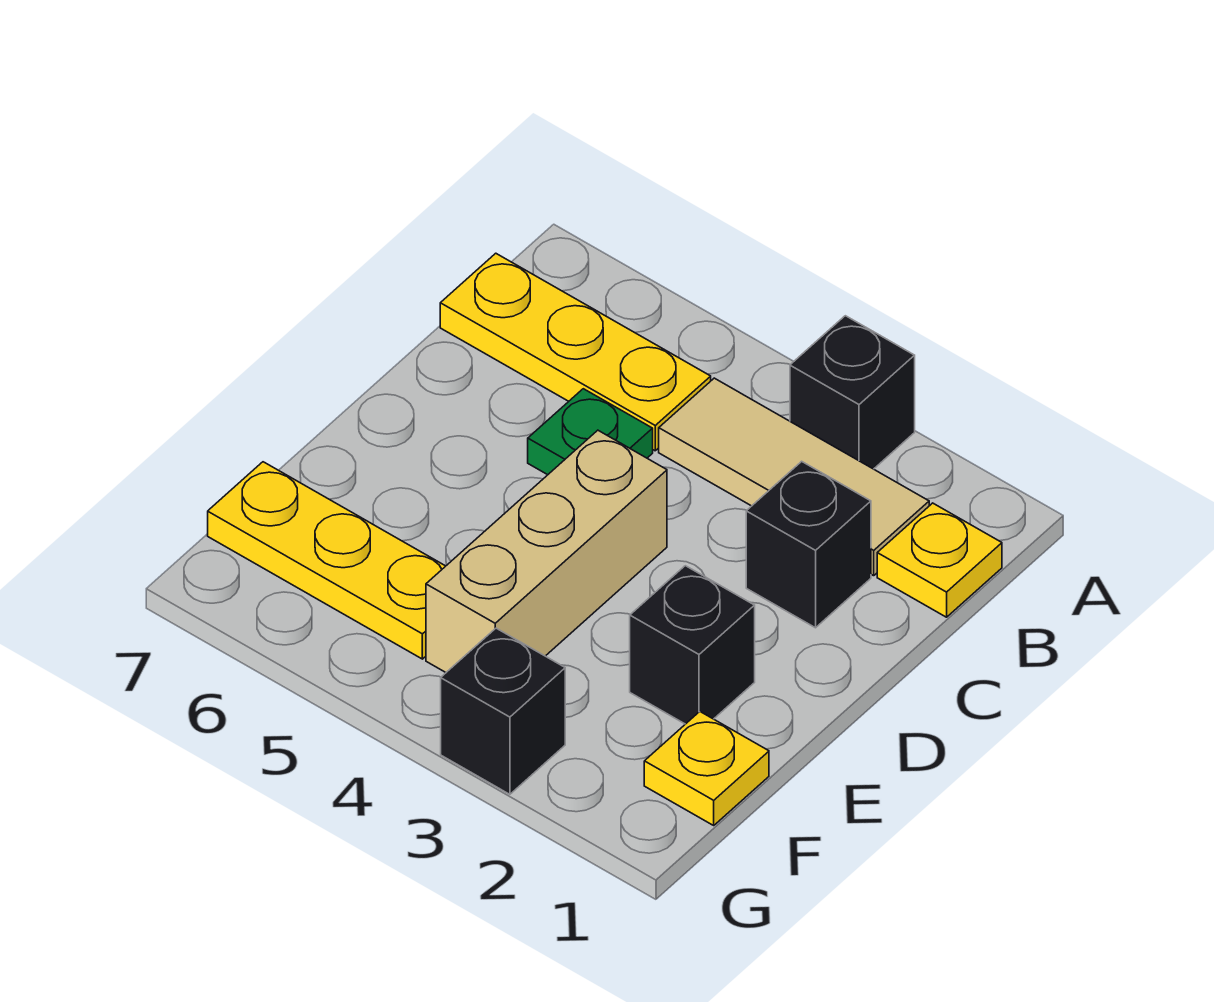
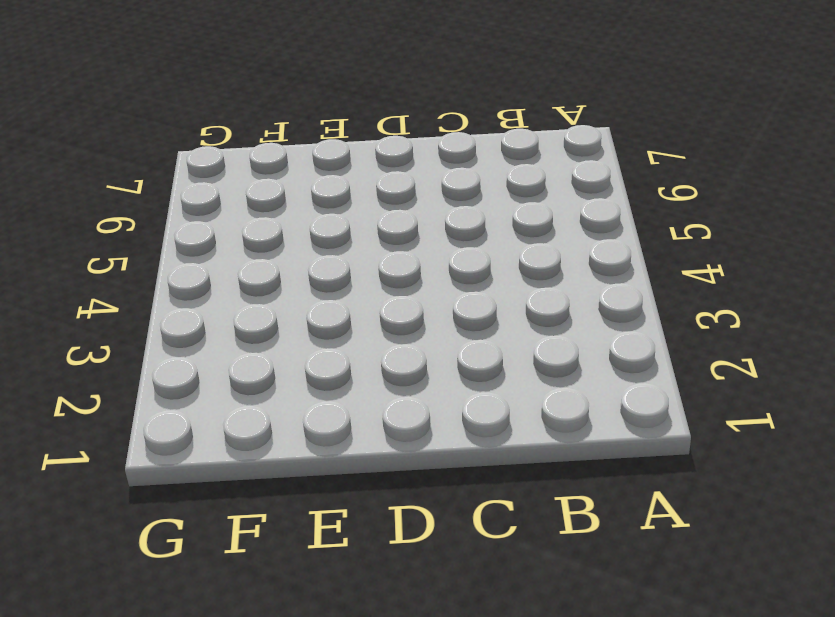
none -> black 1x1 brick [790,316,915,469]
none -> yellow 1x1 plate [877,503,1002,617]

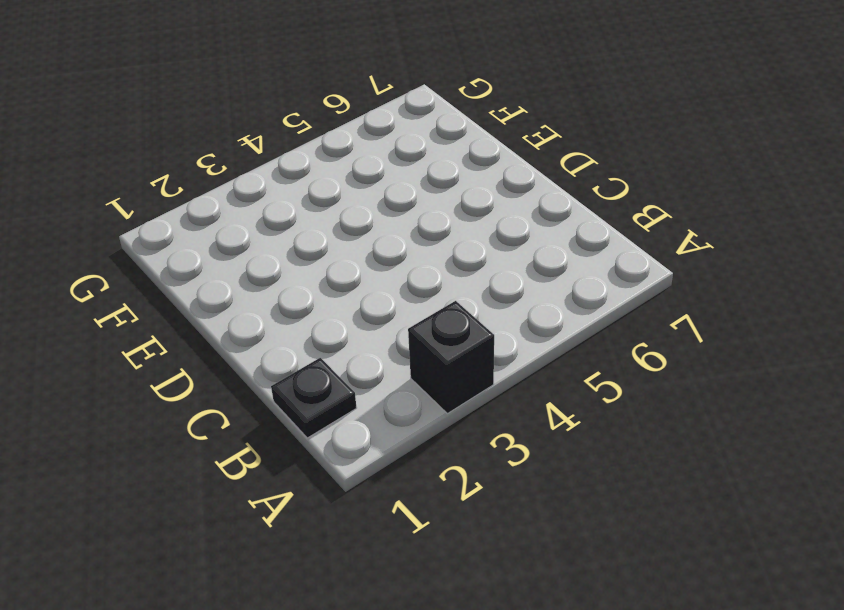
black 1x1 plate [271,358,357,438] -> yellow 1x1 plate [877,503,1002,617]
none -> tan 1x3 tile [659,378,929,576]
none -> yellow 1x3 plate [440,253,711,451]

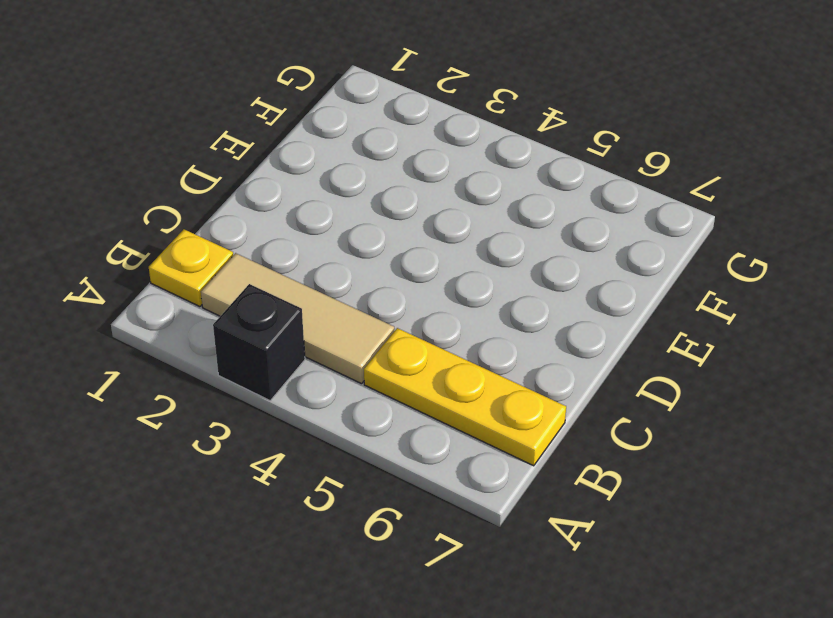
none -> black 1x1 brick [746,461,871,628]
none -> green 1x1 plate [528,389,653,475]

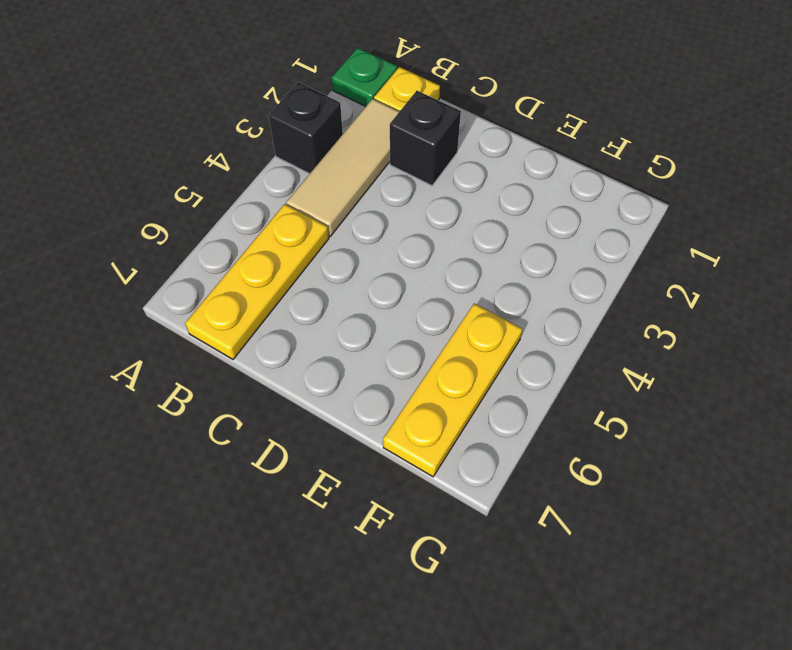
green 1x1 plate [332,48,397,106] -> green 1x1 plate moved to [528,389,653,475]
none -> tan 1x3 brick [426,430,667,672]
none -> black 1x1 brick [630,566,755,724]

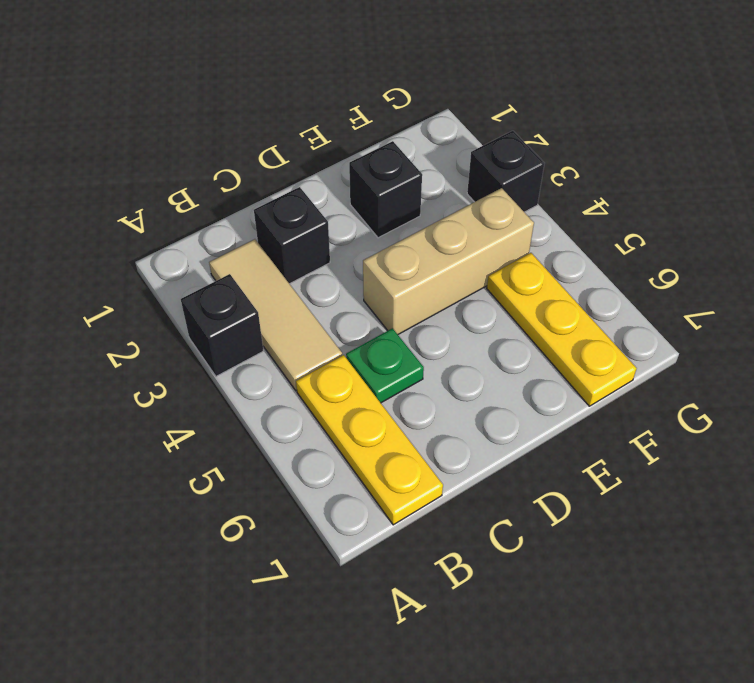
none -> yellow 1x1 plate [877,503,1002,617]
none -> yellow 1x1 plate [644,712,769,825]

